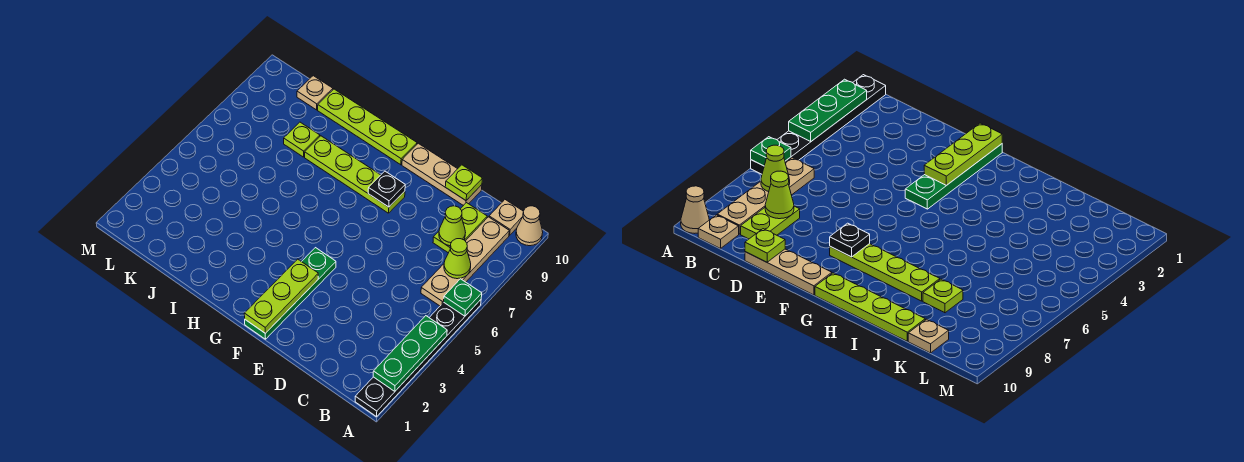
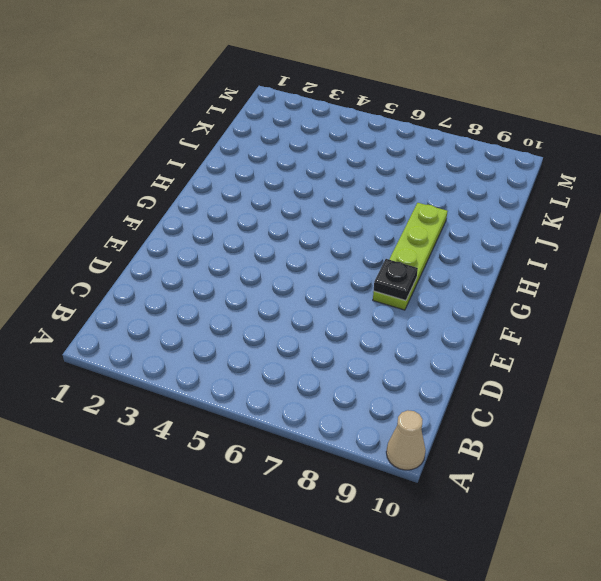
none -> black 1x6 plate [355,300,481,417]
none -> tan 1x4 plate [421,217,509,306]
none -> tan 1x1 plate [489,200,523,235]

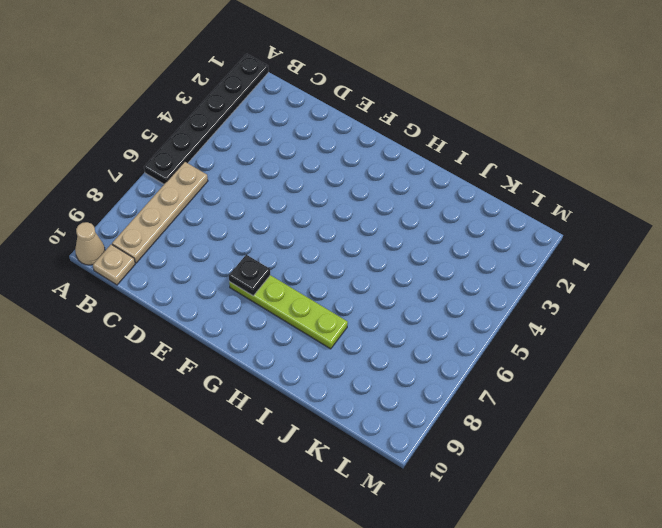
none -> lime 1x2 plate [433,203,487,253]
none -> tan 1x3 plate [402,143,482,205]
none -> green 1x4 plate [245,248,336,339]

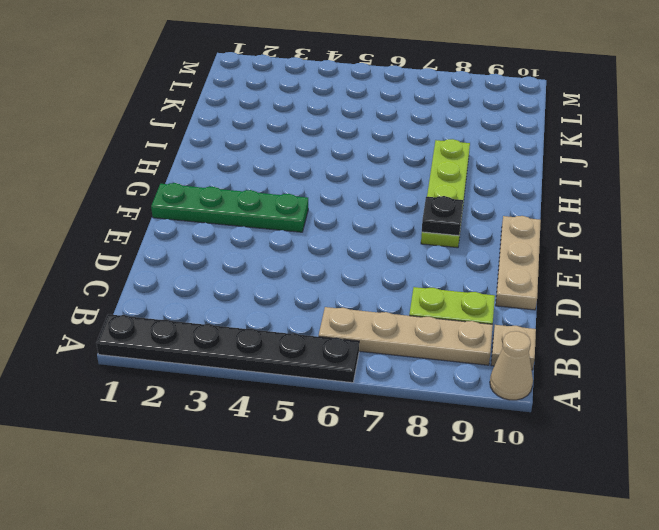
none -> lime 1x4 plate [318,89,417,165]
none -> lime 1x1 plate [284,122,320,157]
none -> tan 1x1 plate [297,76,333,110]

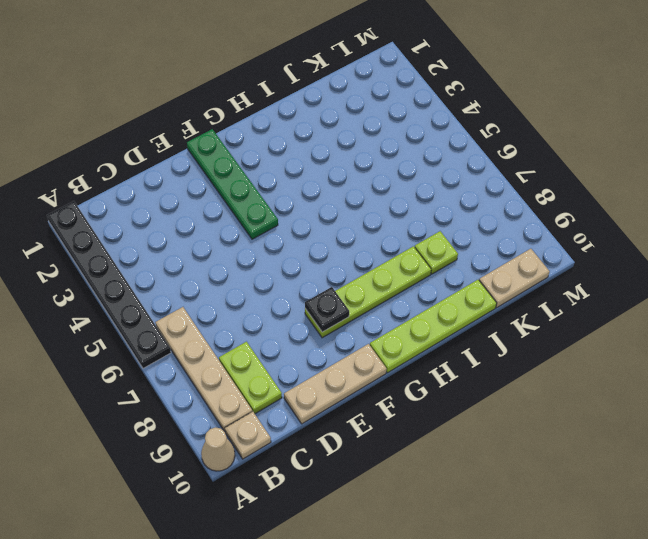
tan 1x2 plate [479,249,550,308] -> tan 1x1 plate [297,76,333,110]
none -> green 1x3 plate [373,316,447,391]
none -> green 1x1 plate [444,279,482,316]
none -> lime 1x1 cone [444,239,471,279]

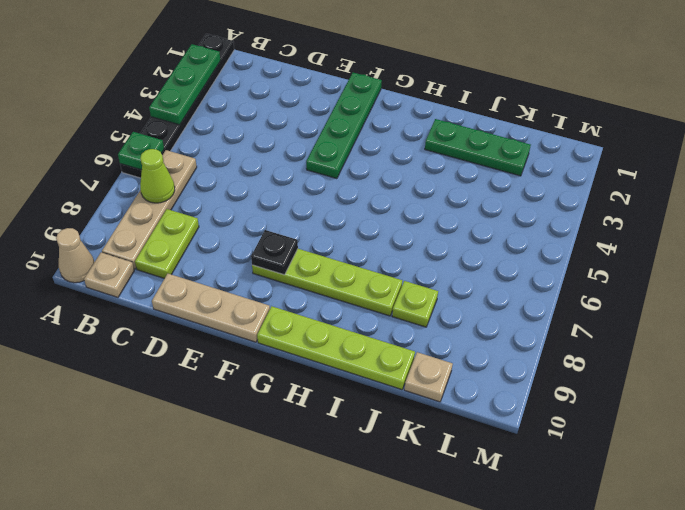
green 1x3 plate [425,119,531,176] -> none
none -> lime 1x1 cone [439,206,466,246]
none -> lime 1x1 plate [445,165,483,200]
none -> lime 1x3 plate [244,259,318,333]

